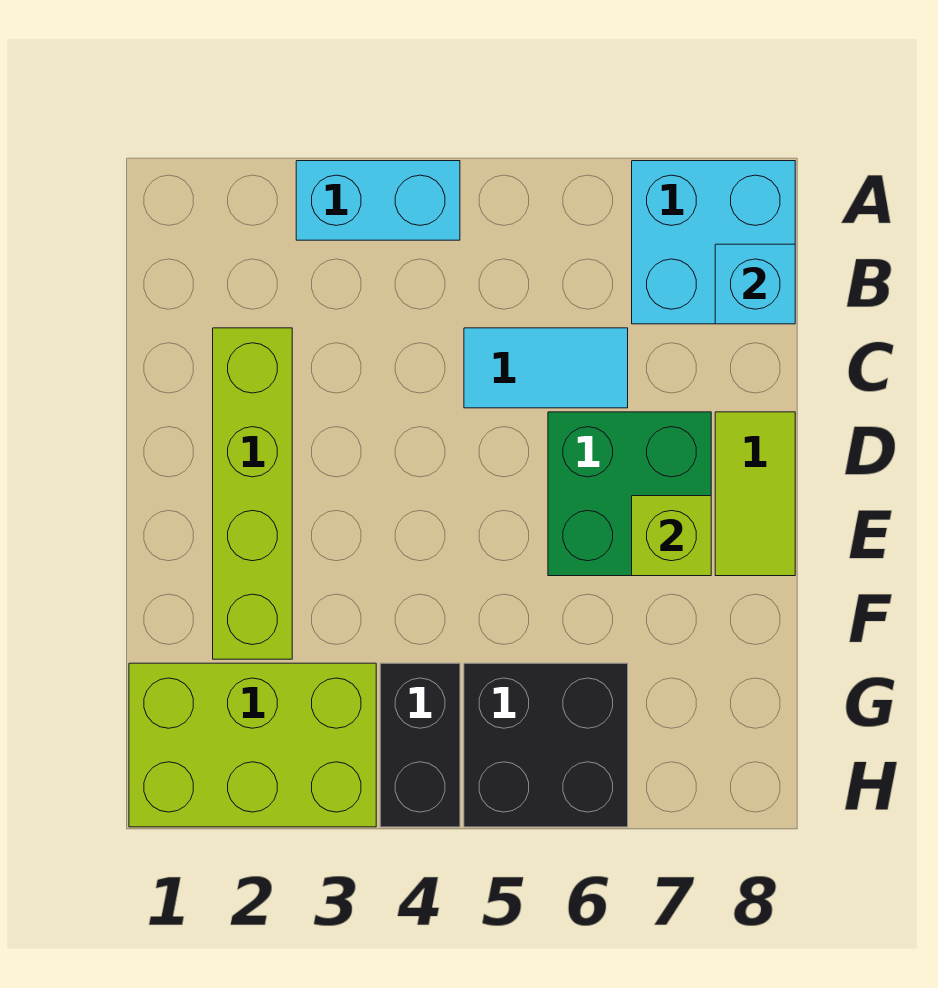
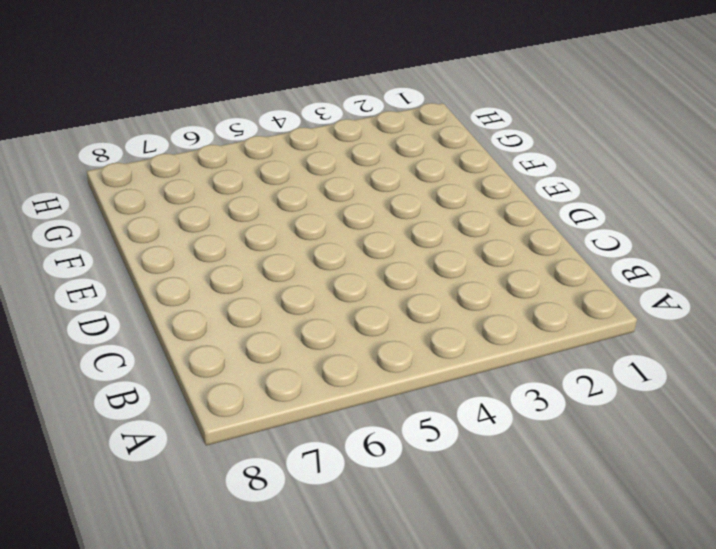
none -> cyan 1x2 brick [296,161,460,240]
none -> cyan 2x2 brick [632,161,795,324]

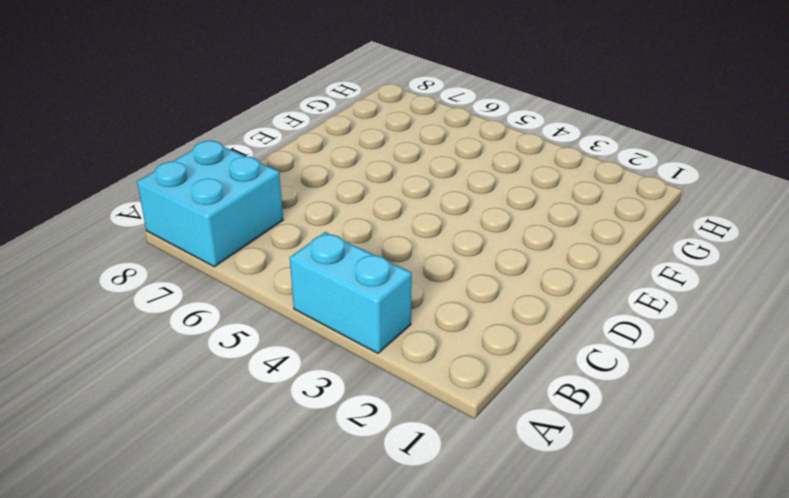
none -> lime 1x4 brick [213,328,292,659]
none -> cyan 1x2 tile [464,328,628,408]

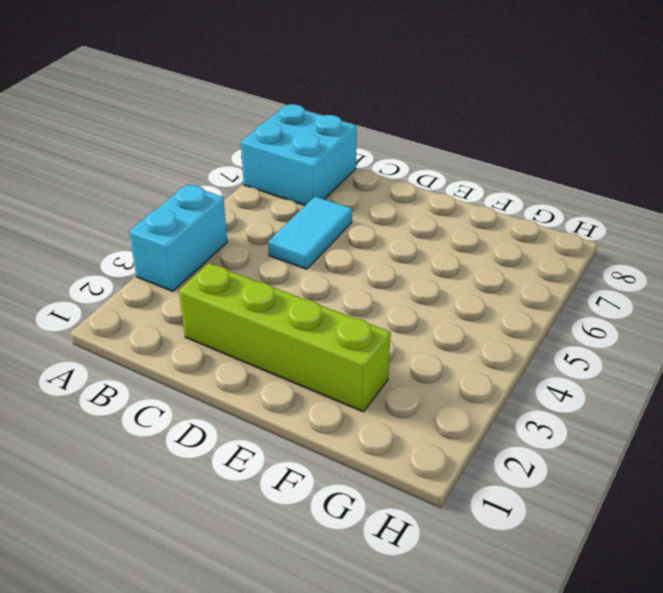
none -> green 2x2 brick [548,412,711,576]
none -> lime 1x2 tile [715,412,795,576]

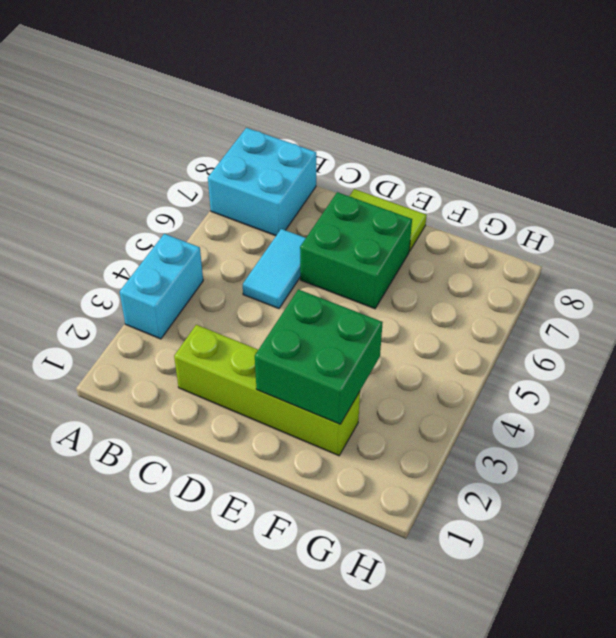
green 2x2 brick [255,290,383,424] -> none
none -> lime 2x3 brick [129,663,376,827]
none -> black 1x2 brick [380,663,460,827]

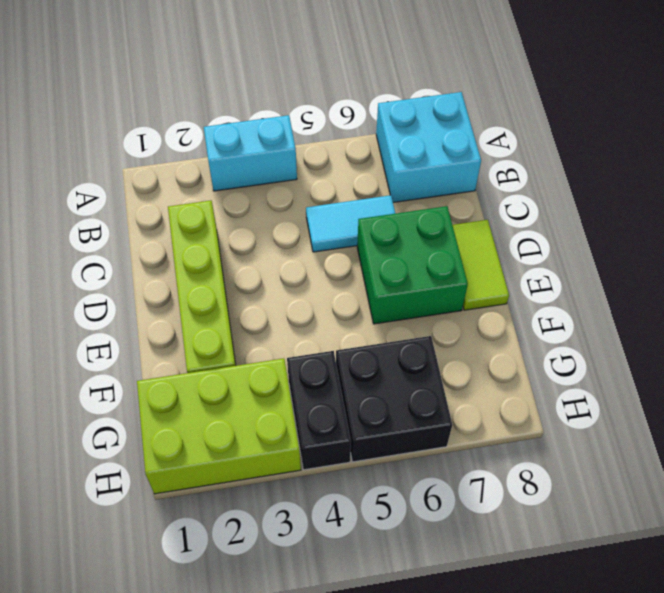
none -> cyan 1x1 brick [715,244,795,324]
none -> lime 1x1 brick [632,496,711,576]

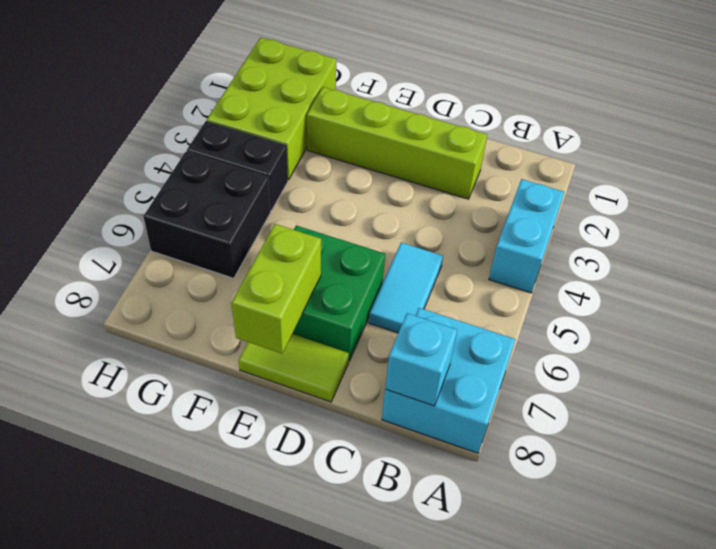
lime 1x2 brick [232,224,321,354] -> lime 1x1 brick [632,496,711,576]

